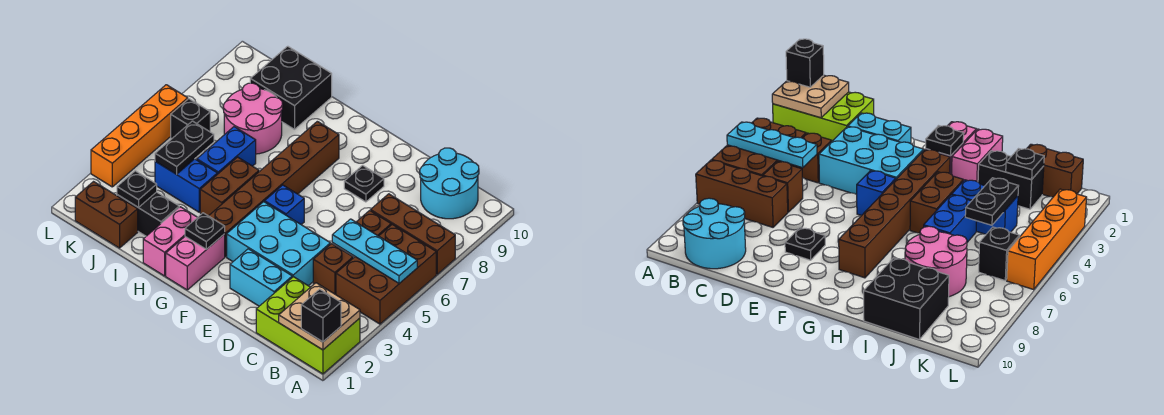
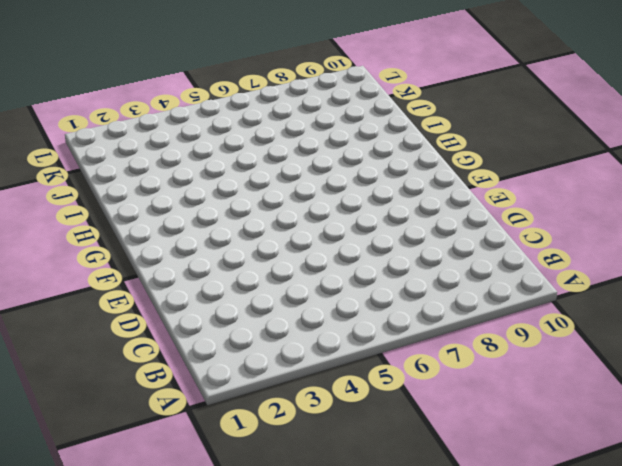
none -> lime 2x3 brick [256,277,360,374]
none -> brown 2x3 brick [336,224,436,324]
none -> brown 1x3 brick [371,194,455,274]

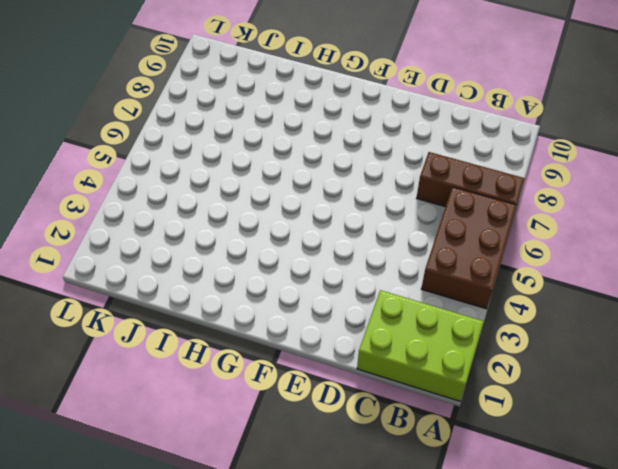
none -> cyan 2x2 round brick [420,148,479,219]
none -> brown 1x1 brick [313,244,353,295]
none -> brown 1x1 brick [357,210,391,236]

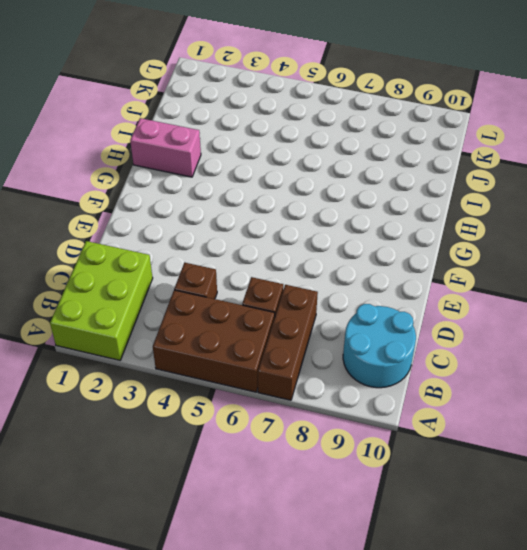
none -> cyan 1x2 brick [230,249,292,306]
none -> cyan 2x3 brick [227,202,330,286]
none -> black 1x1 plate [344,165,384,202]

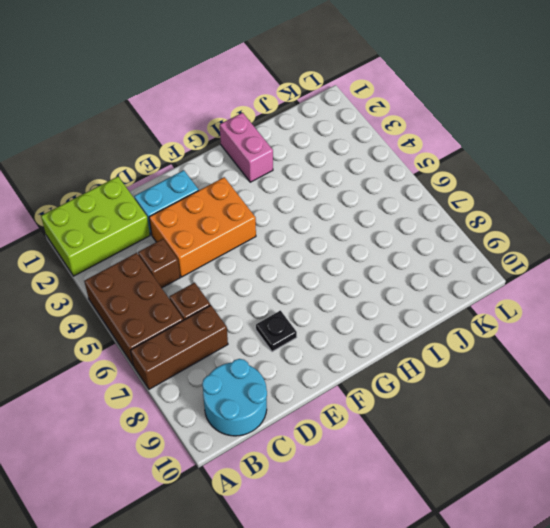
orange 2x3 brick [149,177,256,277] -> cyan 2x3 brick [227,202,330,286]
none -> blue 1x1 brick [265,185,304,225]
none -> pink 1x2 brick [166,234,225,290]
none -> brown 1x6 brick [209,121,339,257]

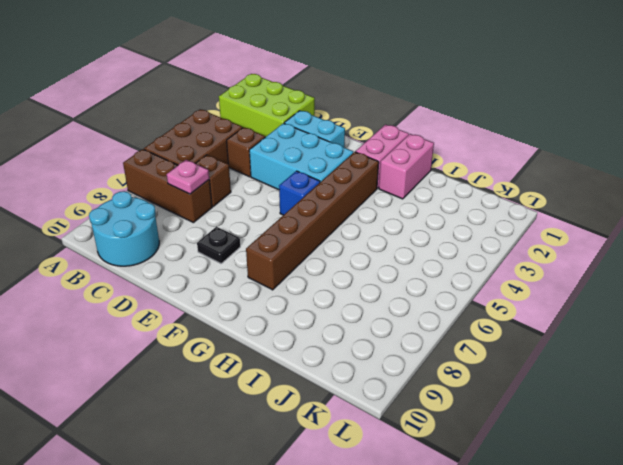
pink 1x1 plate [167,160,209,194] -> none
none -> brown 1x2 brick [200,157,259,216]
none -> black 1x2 brick [117,192,179,236]
none -> blue 1x2 brick [155,159,217,212]

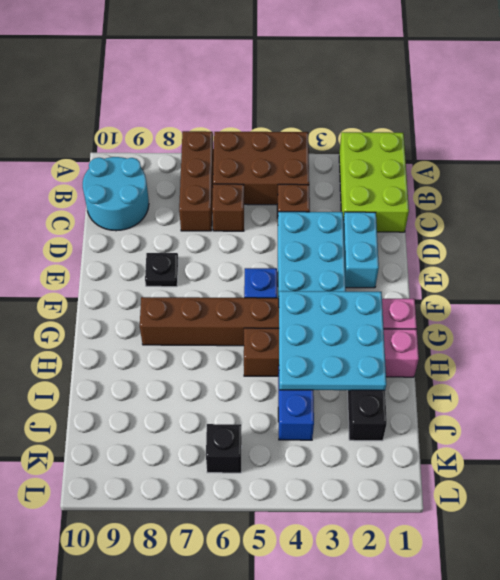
cyan 3x3 plate [279,291,386,390] -> black 1x1 plate [185,213,225,249]
none -> blue 1x2 brick [197,127,256,174]
none -> pink 2x2 round brick [223,83,283,154]
none -> black 2x2 brick [250,46,332,129]

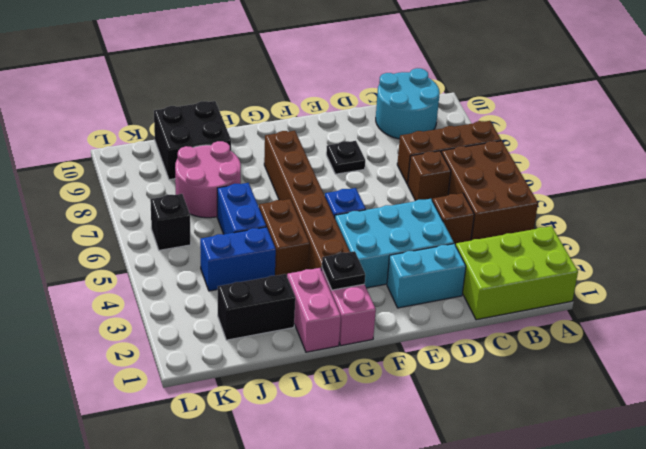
none -> brown 1x2 brick [75,182,138,248]
none -> orange 1x4 brick [91,85,188,187]
none -> tan 2x2 plate [279,283,360,350]

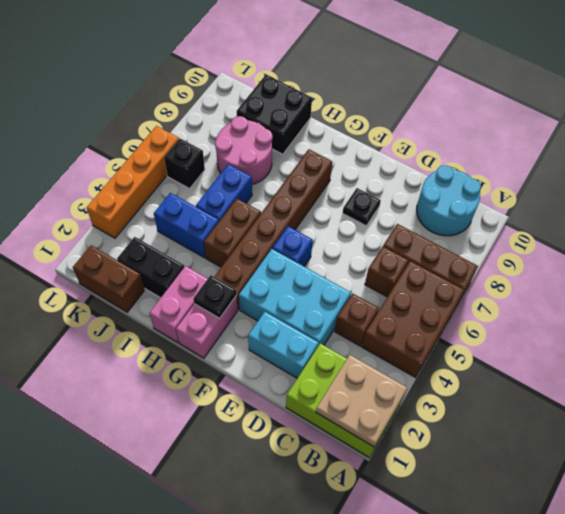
none -> cyan 1x3 plate [332,219,417,283]
none -> black 1x1 plate [117,171,157,208]
none -> black 1x2 plate [155,121,214,174]

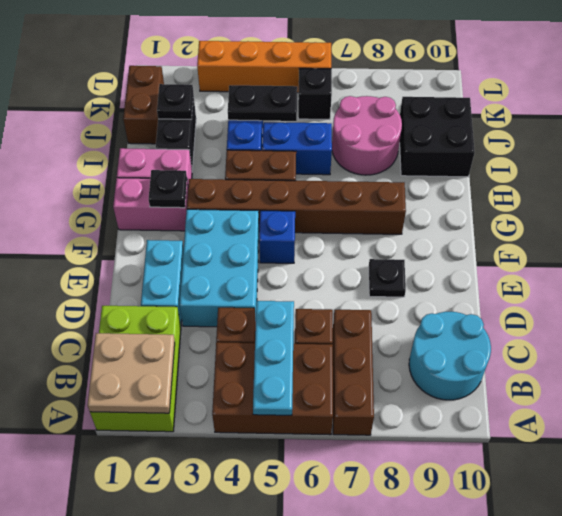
none -> black 1x1 brick [301,289,341,342]

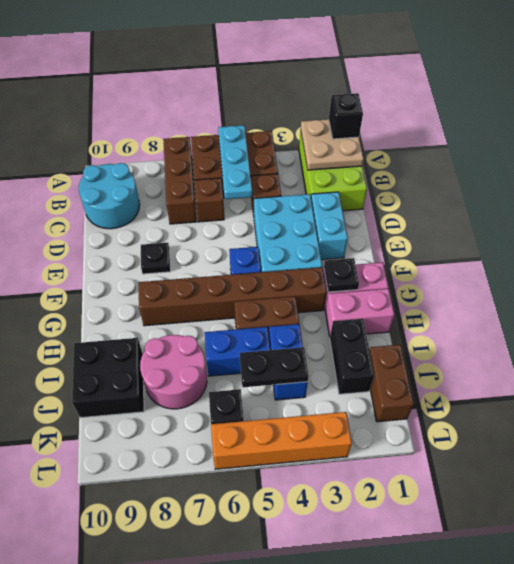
none -> black 1x1 plate [117,171,157,208]

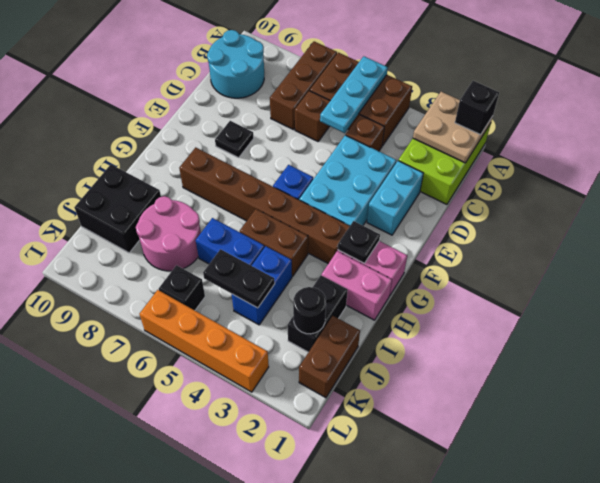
black 1x1 round brick [293,287,326,334] -> black 1x1 plate [117,171,157,208]

